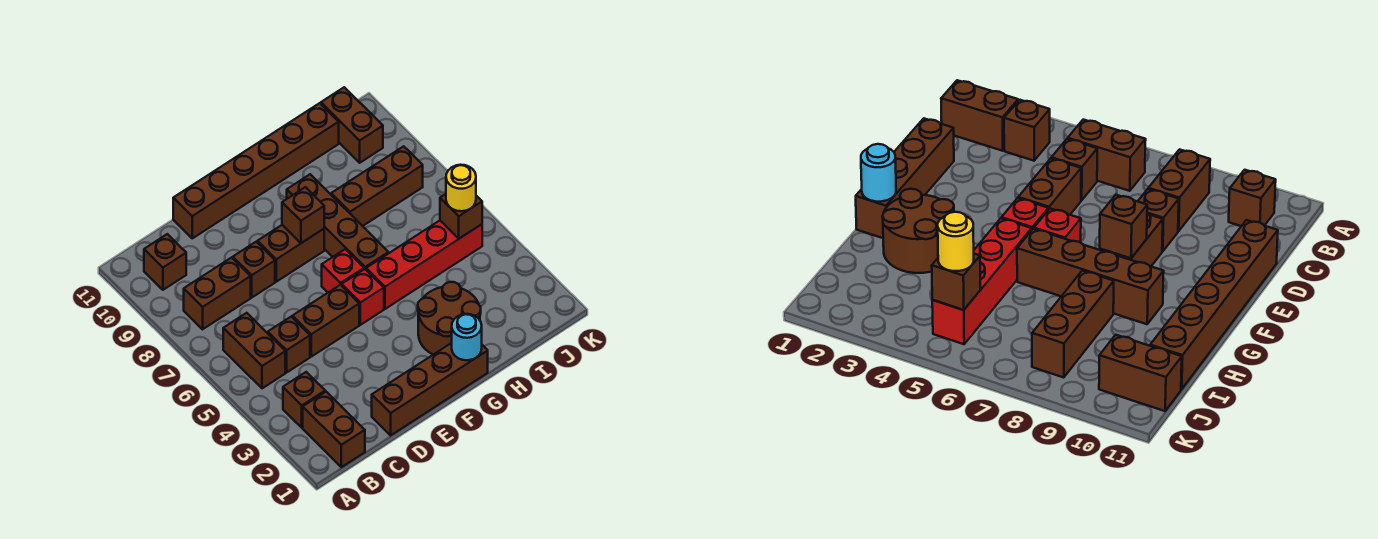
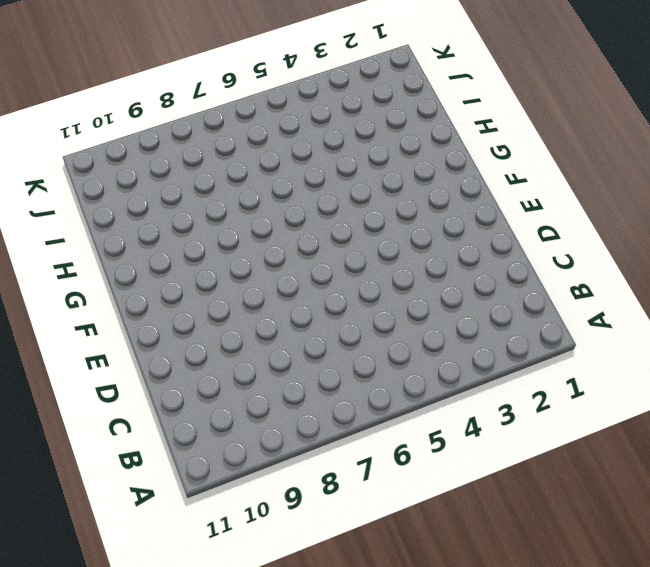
none -> brown 1x2 brick [303,392,365,467]
none -> brown 1x1 brick [283,372,325,428]
none -> brown 1x2 brick [223,313,285,388]

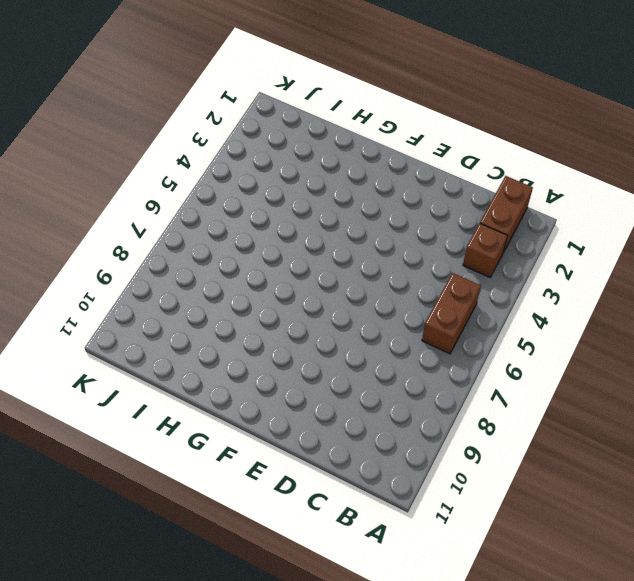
none -> brown 1x2 brick [184,258,251,329]
none -> brown 1x1 brick [144,234,186,290]
none -> brown 1x1 brick [268,317,310,372]

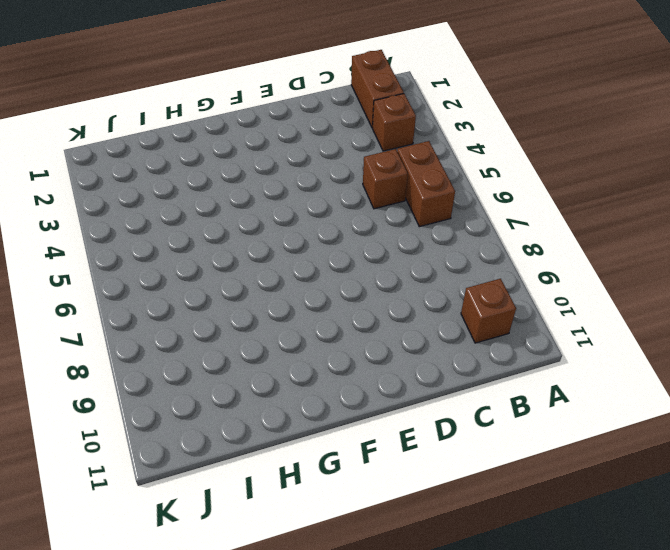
none -> brown 1x2 brick [184,258,251,329]
none -> brown 1x4 brick [372,343,488,435]
none -> brown 1x2 brick [292,285,359,357]

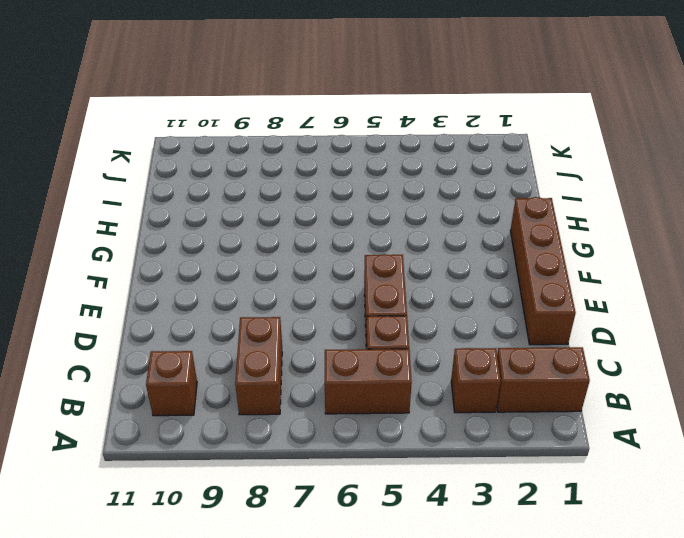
none -> brown 1x1 brick [233,242,275,297]
none -> brown 1x6 brick [173,103,339,238]
none -> brown 1x2 brick [257,225,324,282]

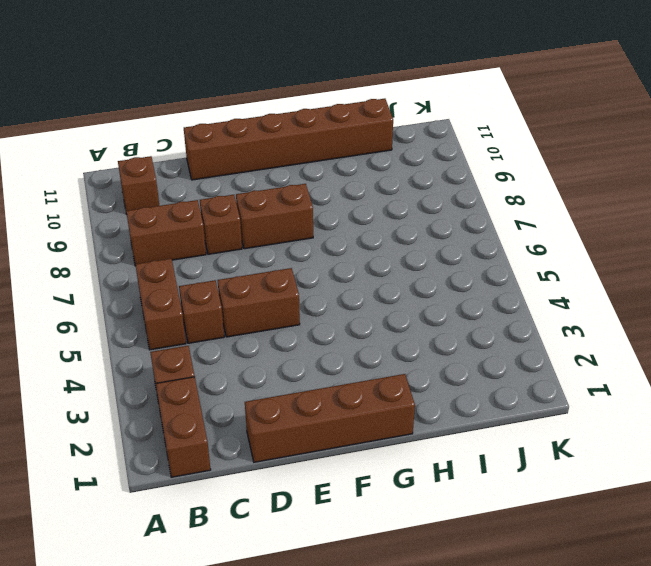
none -> red 1x1 brick [342,269,384,325]
none -> red 1x1 brick [322,249,364,292]
none -> brown 2x2 round brick [418,282,481,355]

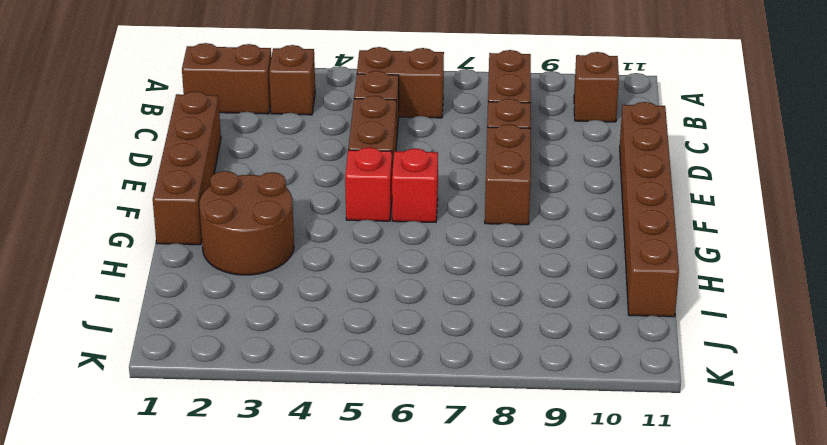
none -> red 1x4 brick [366,221,482,309]
none -> brown 1x4 brick [287,174,389,269]
none -> brown 1x3 brick [331,146,423,226]

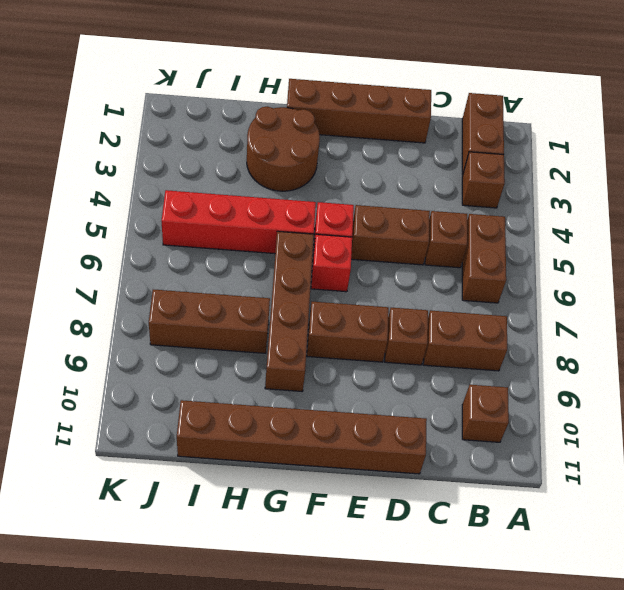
none -> brown 1x2 brick [321,87,383,163]
none -> brown 1x1 brick [282,187,324,243]
none -> cyan 1x1 round brick [451,314,482,360]

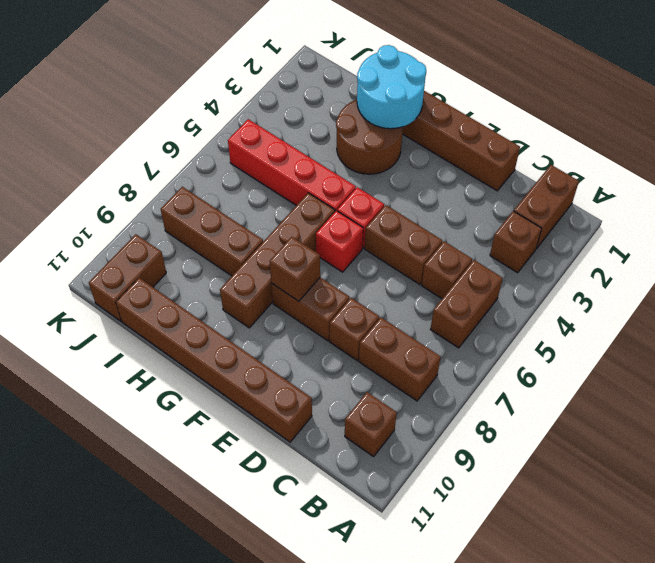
cyan 2x2 round brick [357,45,426,129] -> cyan 1x1 round brick [451,314,482,360]
none -> brown 1x1 brick [440,194,482,239]
none -> yellow 1x1 round brick [446,165,476,211]

